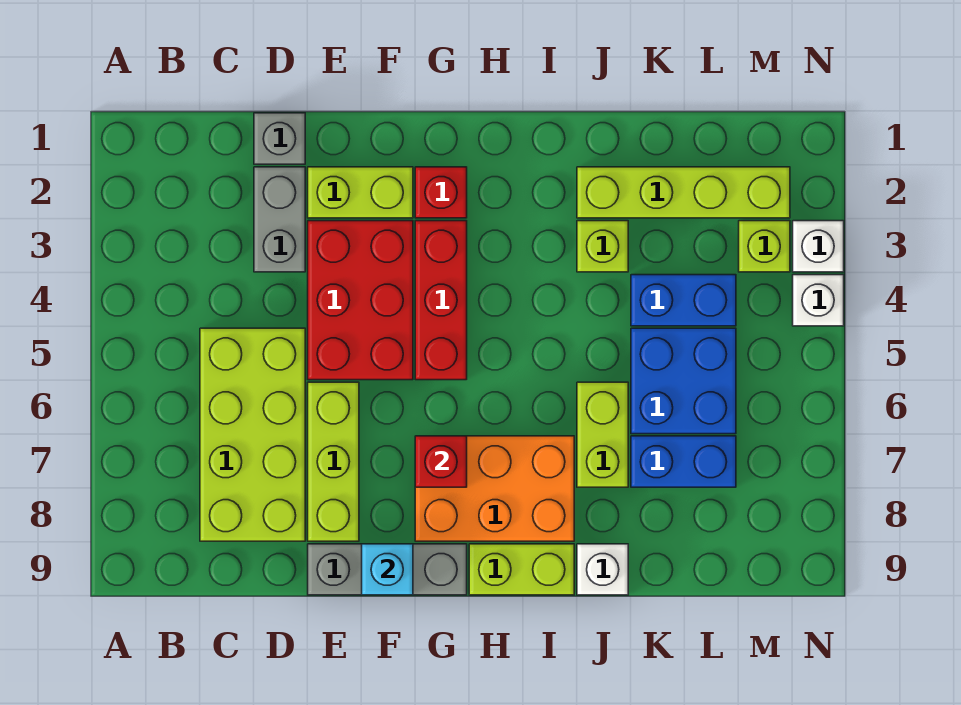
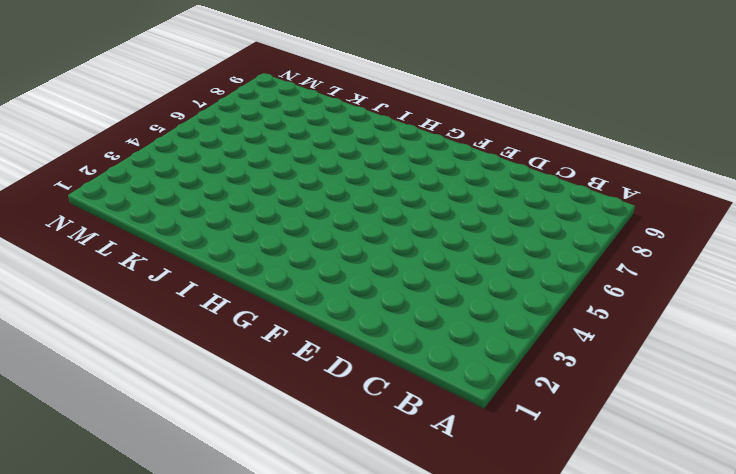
none -> lime 2x4 brick [200,328,305,541]
none -> grey 1x1 brick [254,113,305,164]
none -> grey 1x2 brick [254,167,305,272]

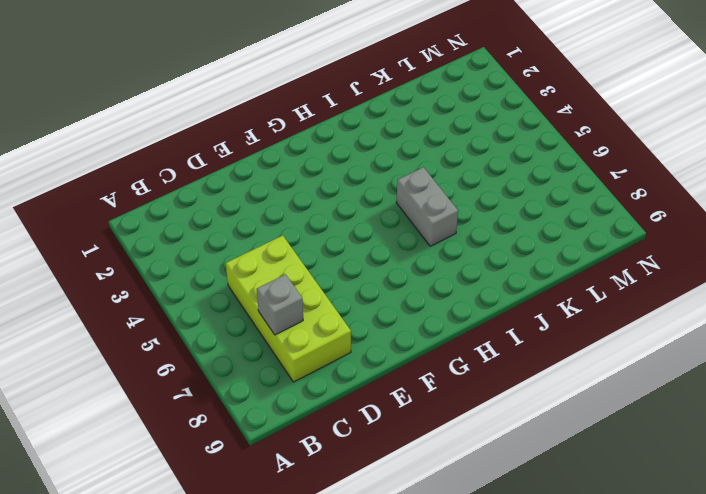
grey 1x1 brick [257,274,303,335] -> grey 1x1 brick moved to [254,113,305,164]
grey 1x2 brick [396,167,458,246] -> grey 1x2 brick moved to [254,167,305,272]
none -> lime 1x2 brick [308,167,413,218]
none -> red 2x3 brick [308,221,413,380]
none -> lime 1x3 brick [308,382,359,541]

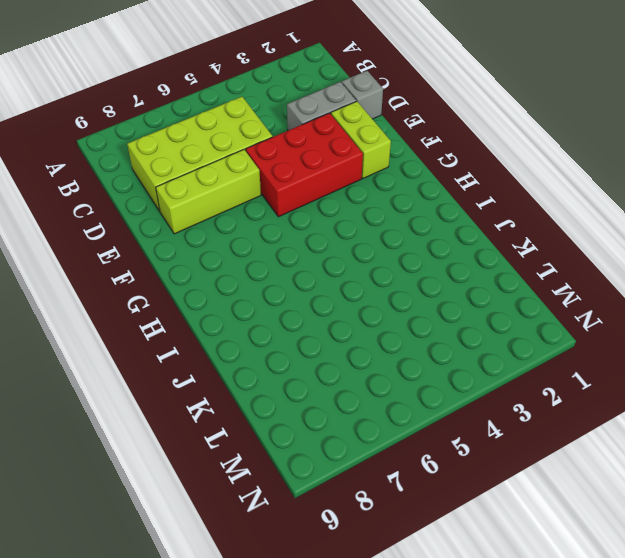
none -> grey 1x3 brick [308,544,467,595]
none -> red 1x1 brick [415,167,467,218]
none -> red 1x3 brick [415,221,467,380]

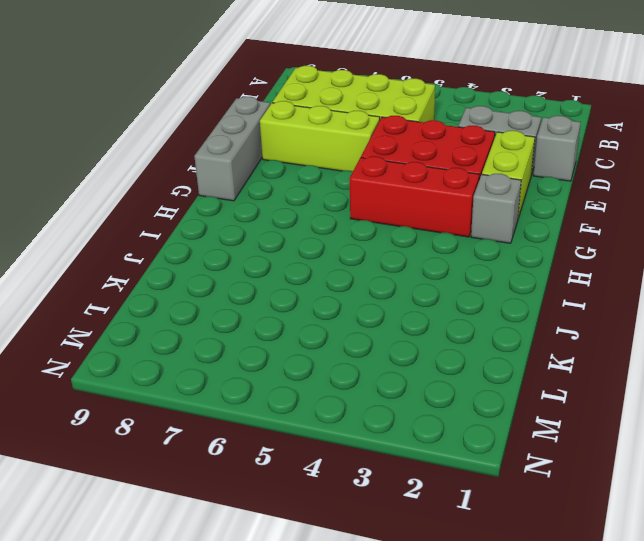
grey 1x1 brick [471,174,521,243] -> red 1x1 brick [415,167,467,218]
none -> orange 2x3 brick [415,436,574,541]
none -> lime 1x2 brick [469,544,574,595]
none -> lime 1x4 brick [577,167,790,218]

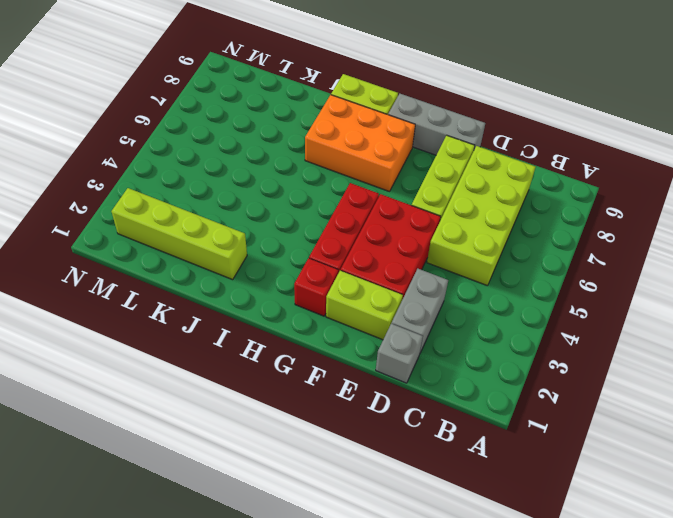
none -> lime 1x1 brick [577,221,628,272]
none -> lime 1x2 brick [577,382,628,487]
none -> white 1x1 brick [577,544,628,595]

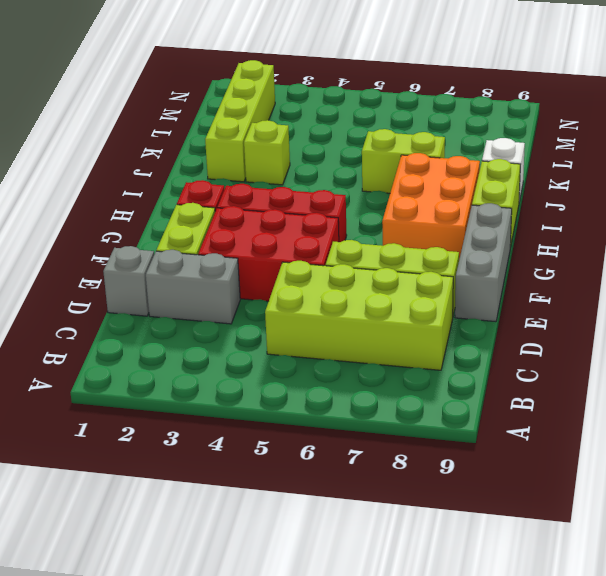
none -> blue 1x2 brick [631,275,736,326]
none -> blue 2x2 brick [631,328,736,434]
none -> blue 1x2 brick [631,436,736,487]

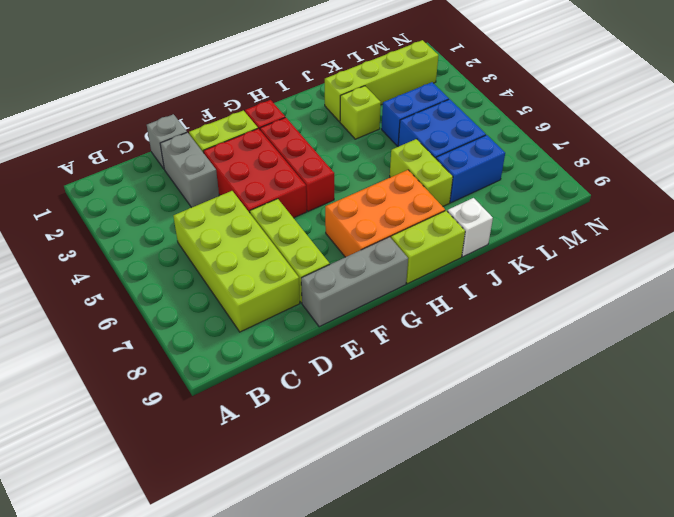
none -> lime 1x1 brick [739,221,790,272]
none -> white 1x1 brick [793,221,844,272]
none -> white 1x1 brick [793,275,844,326]

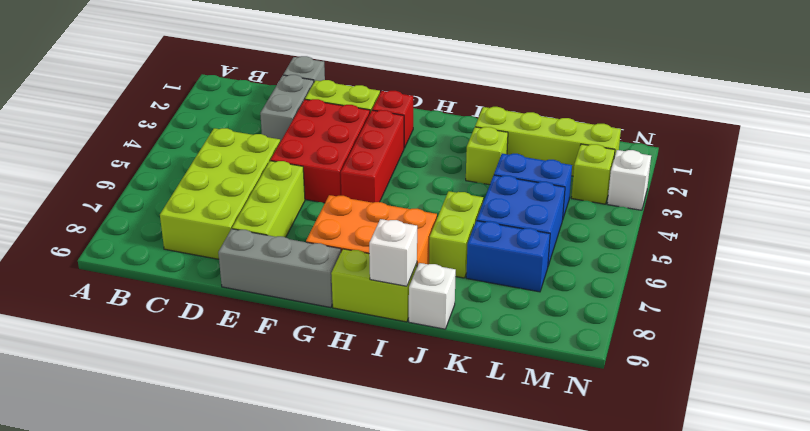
white 1x1 brick [369,219,417,286] -> white 1x1 brick moved to [793,275,844,326]
none -> cyan 1x1 brick [362,544,413,595]
none -> red 1x1 brick [415,436,467,487]

